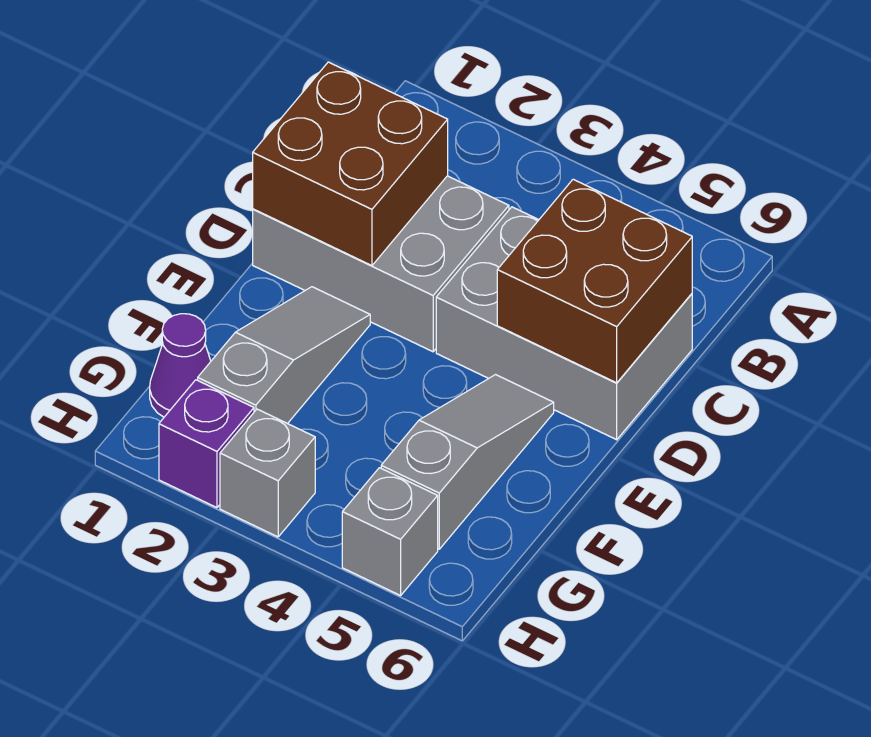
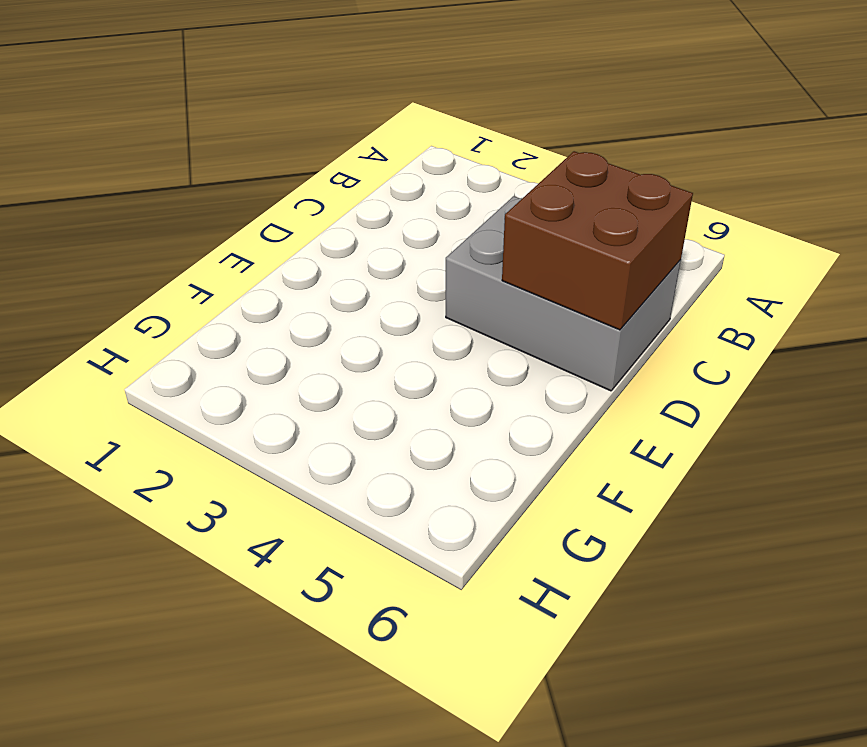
none -> grey 2x3 brick [253,176,509,352]
none -> grey 1x3 slope [198,287,370,424]

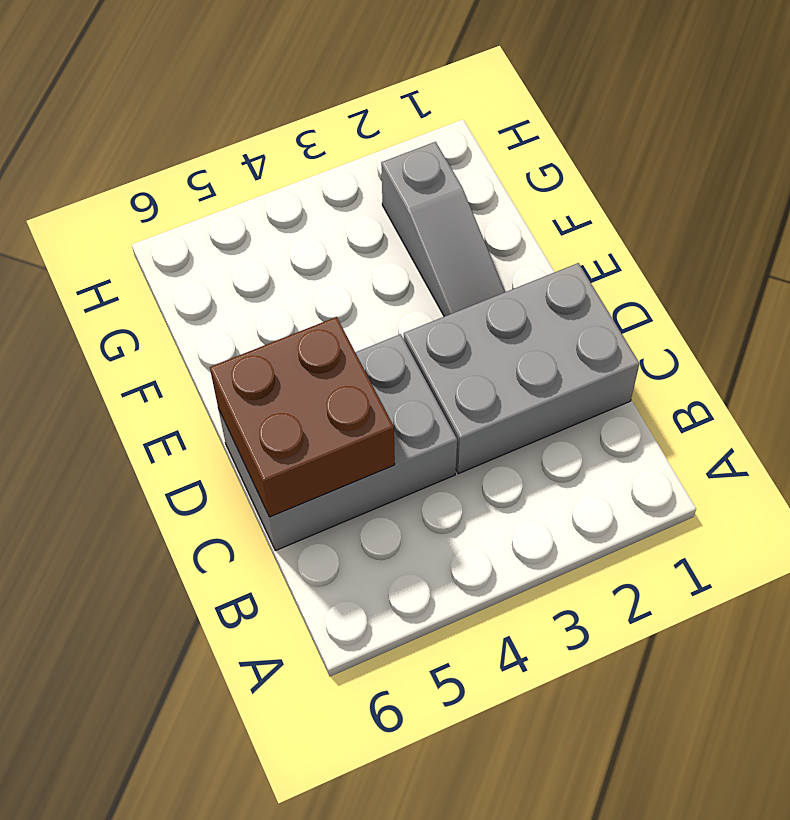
none -> grey 1x3 slope [381,375,554,549]
none -> purple 1x1 cone [150,314,211,417]

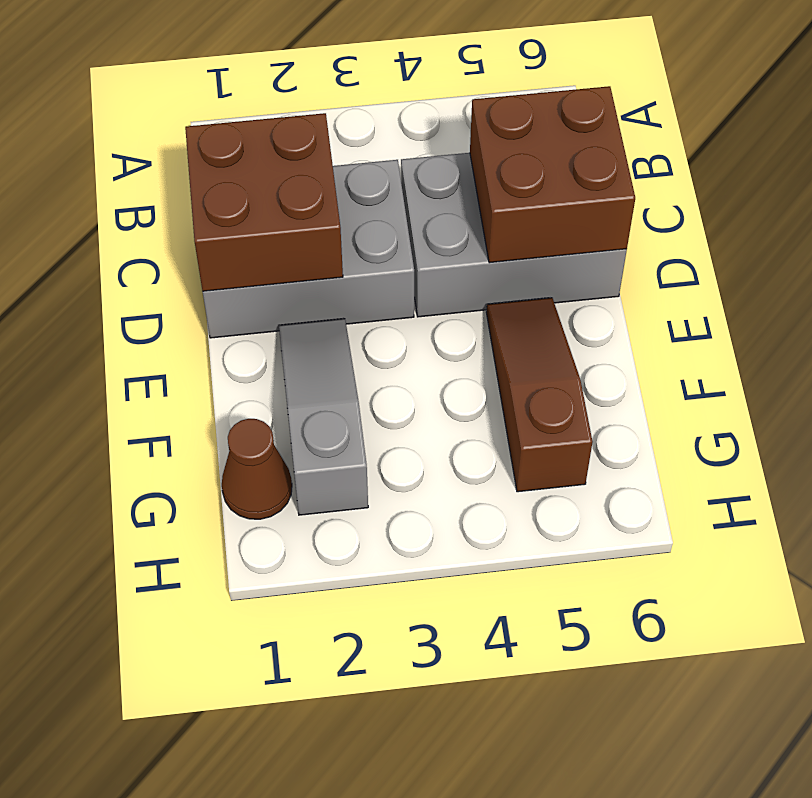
brown 1x3 slope [486,298,592,492] -> grey 1x3 slope [381,375,554,549]
brown 1x1 cone [222,419,292,519] -> purple 1x1 cone [150,314,211,417]
none -> purple 1x1 brick [159,380,254,508]
none -> grey 1x1 brick [220,409,315,537]

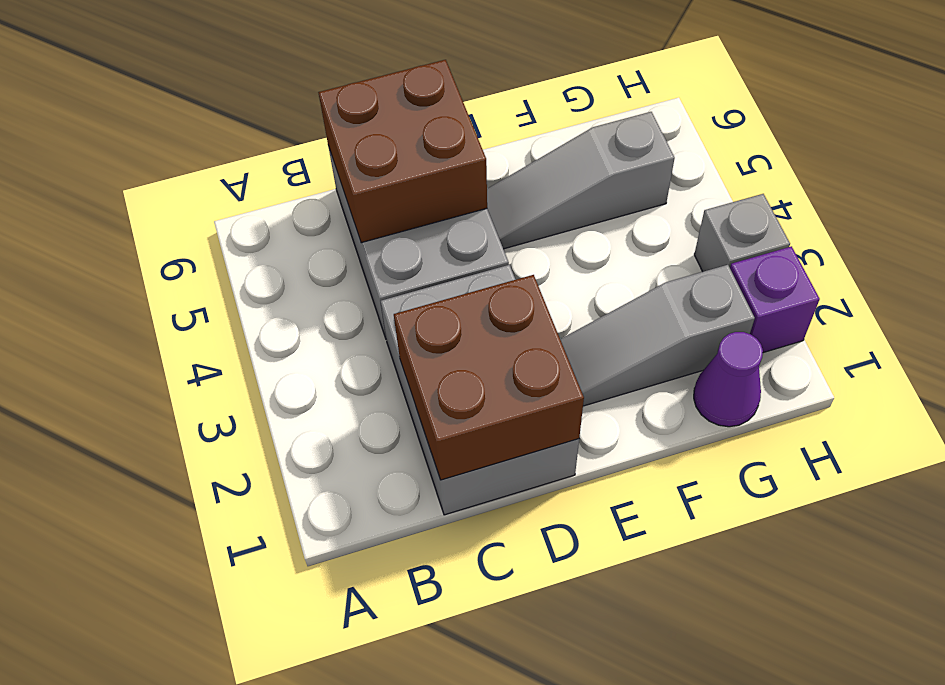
none -> grey 1x1 brick [342,468,438,596]

